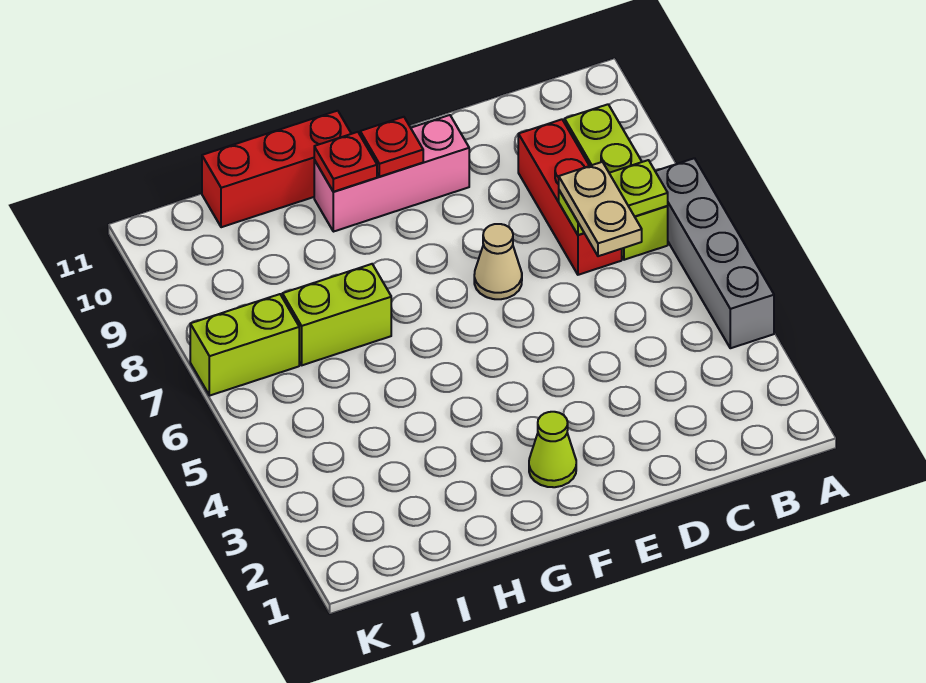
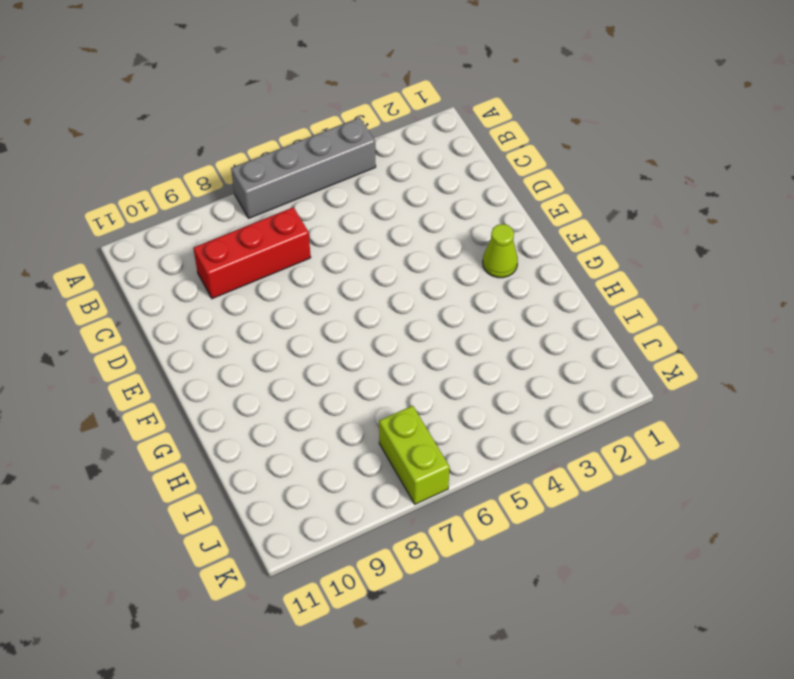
none -> lime 1x3 brick [565,104,668,260]
none -> tan 1x1 cone [474,224,522,299]
none -> pink 1x3 brick [314,115,469,232]

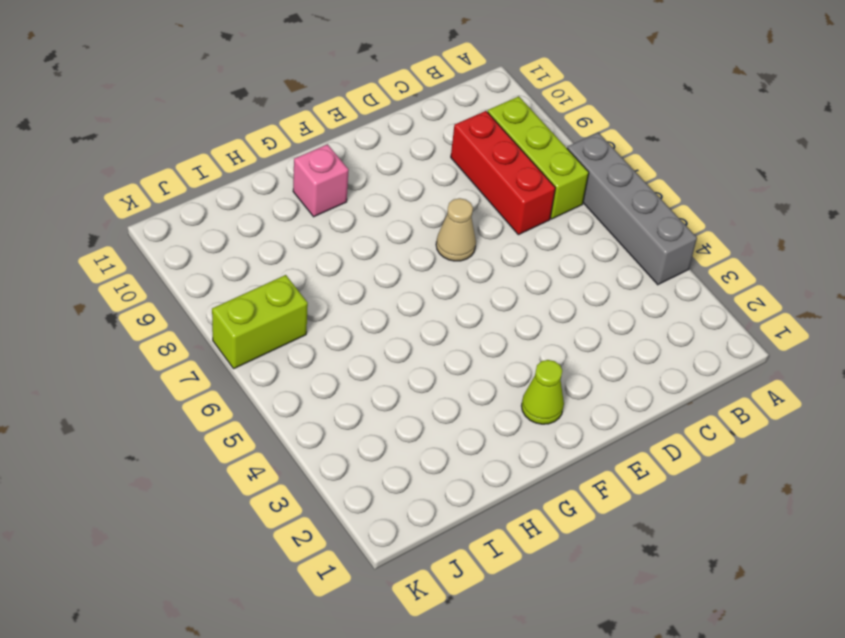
pink 1x1 brick [293,144,349,217] -> pink 1x3 brick [314,115,469,232]
none -> red 1x3 brick [202,111,351,227]
none -> lime 1x2 brick [282,264,391,365]
none -> lime 1x2 plate [559,160,668,235]

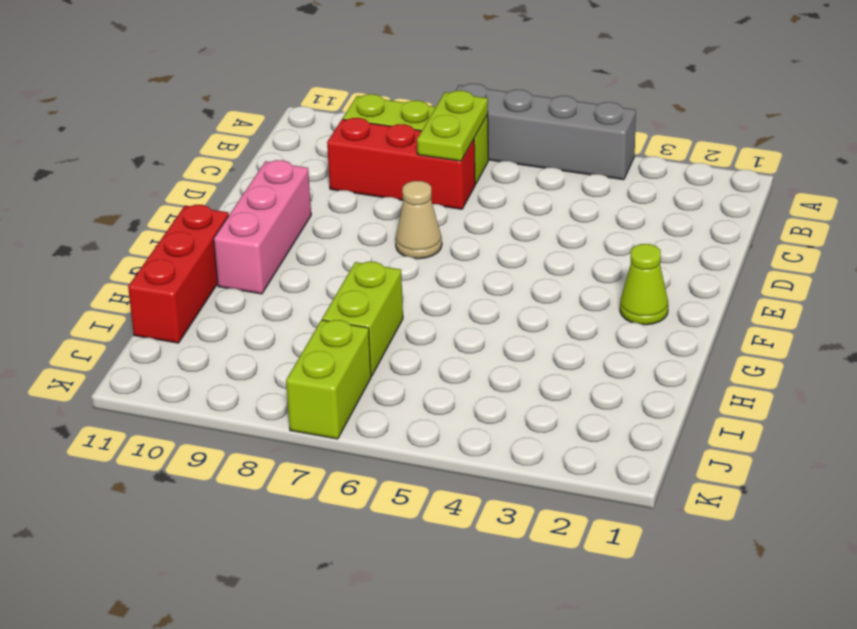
none -> red 1x1 plate [360,117,423,177]
none -> red 1x1 plate [314,132,377,192]
none -> tan 1x2 plate [559,162,642,256]

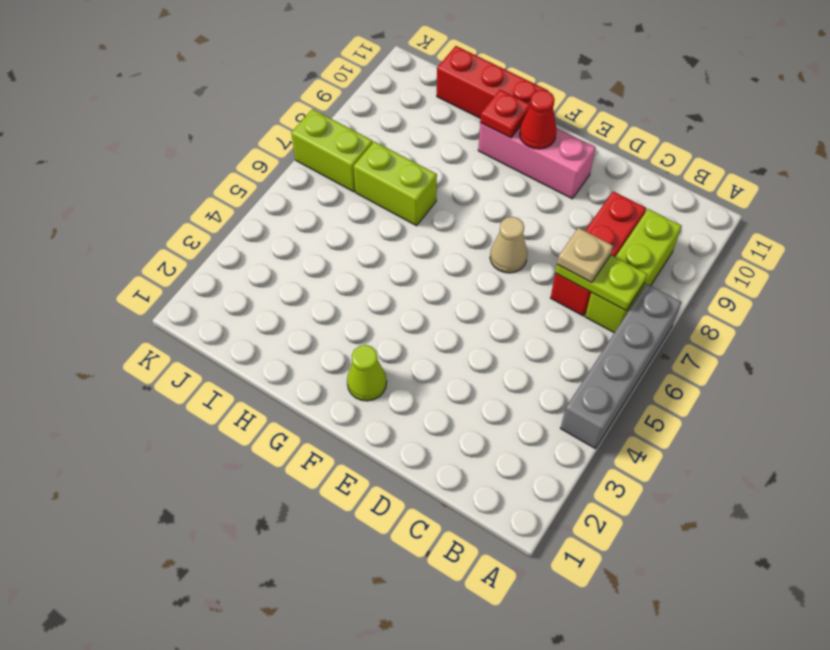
tan 1x1 plate [557,228,613,282] -> tan 1x2 plate [559,162,642,256]
red 1x1 cone [520,90,556,149] -> red 1x1 plate [360,117,423,177]

